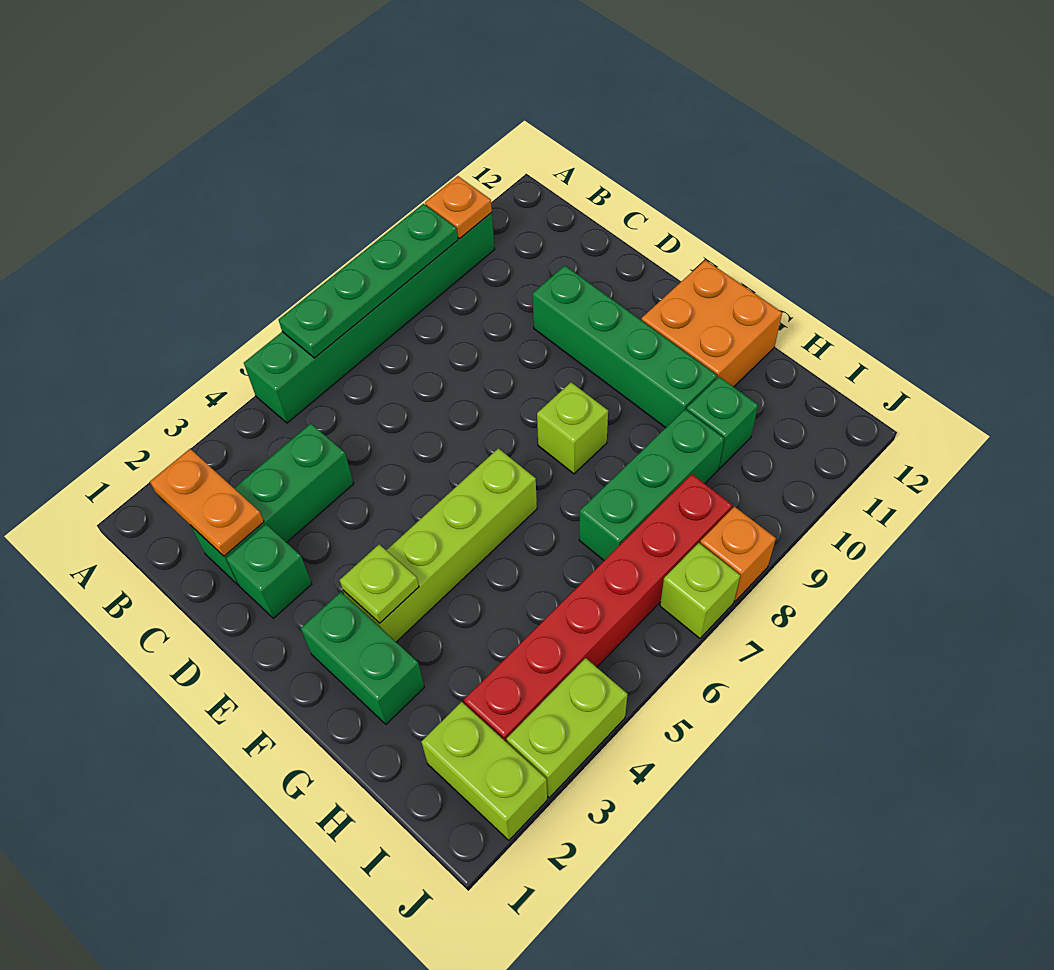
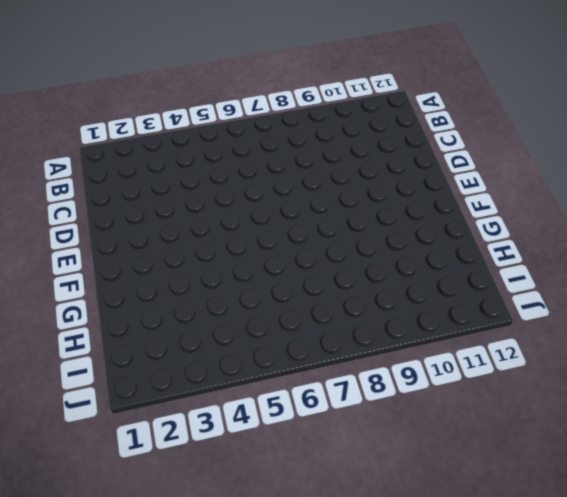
none -> green 1x6 brick [244,213,495,423]
none -> green 1x3 brick [191,423,354,585]
none -> green 1x1 brick [226,524,312,618]

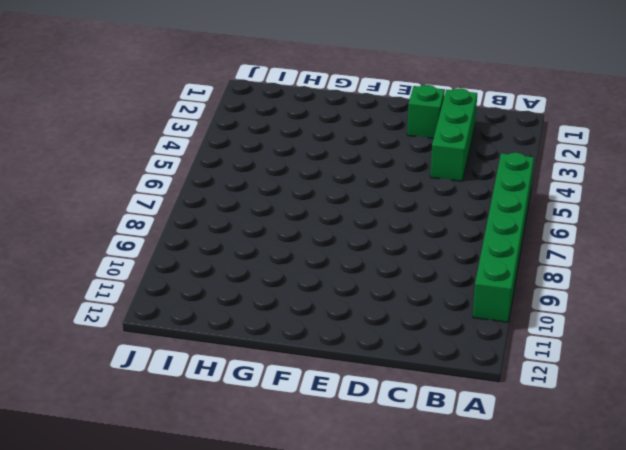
none -> green 1x4 brick [532,266,717,428]
none -> green 1x2 brick [301,592,424,724]
none -> lime 1x4 brick [343,448,537,642]

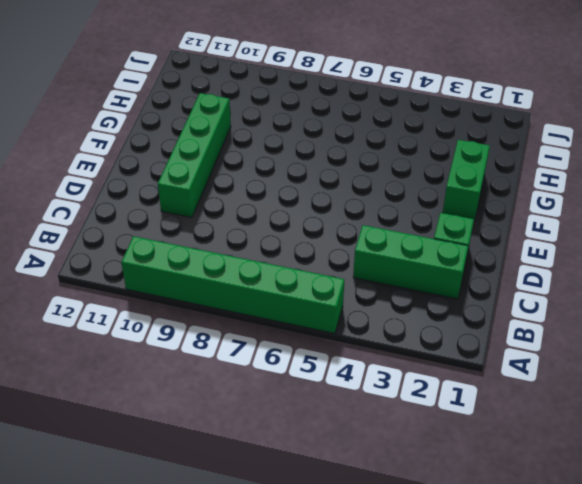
none -> lime 1x4 brick [343,448,537,642]
none -> lime 1x1 brick [537,382,608,474]
none -> orange 2x2 brick [641,260,782,387]

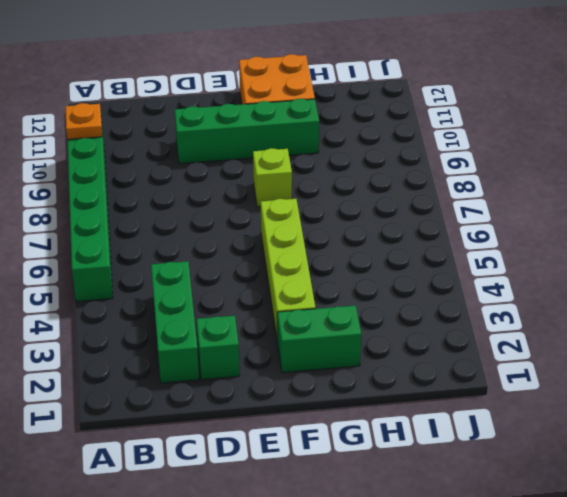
none -> green 1x3 brick [579,409,724,560]
none -> green 1x1 brick [687,377,758,468]
none -> lime 1x2 brick [421,702,547,840]

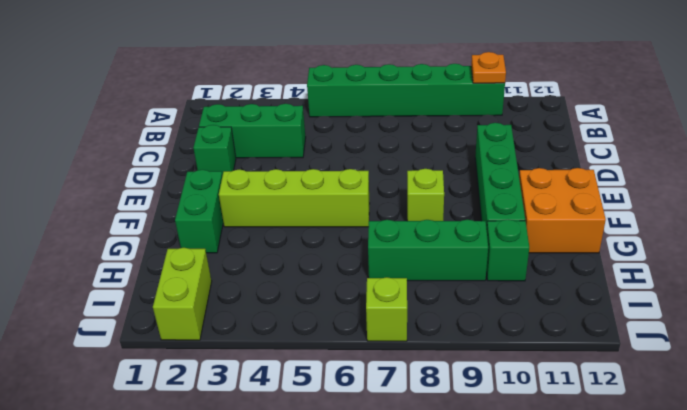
none -> red 1x6 brick [464,474,732,742]
none -> lime 1x2 brick [506,658,628,798]
none -> orange 1x1 brick [700,507,776,601]

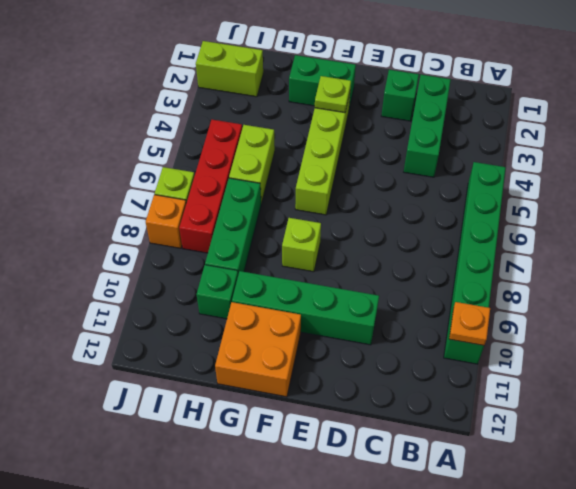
lime 1x2 brick [229,125,275,204] -> lime 1x2 brick moved to [506,658,628,798]
red 1x4 brick [179,120,242,253] -> red 1x6 brick [464,474,732,742]
none -> green 1x4 plate [279,204,458,358]
none -> orange 1x2 plate [150,449,264,556]

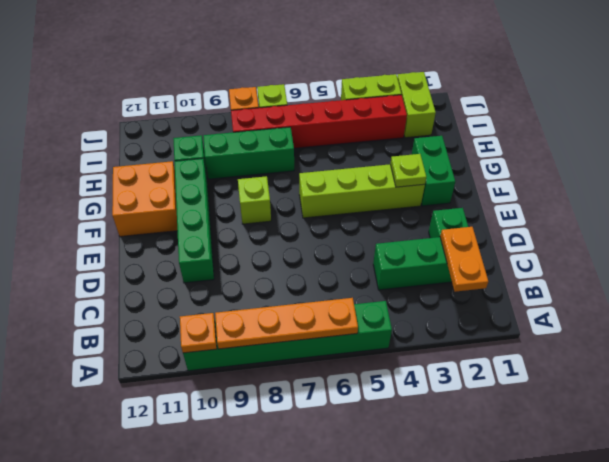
orange 1x4 plate [215,298,358,349] -> green 1x4 plate [279,204,458,358]

